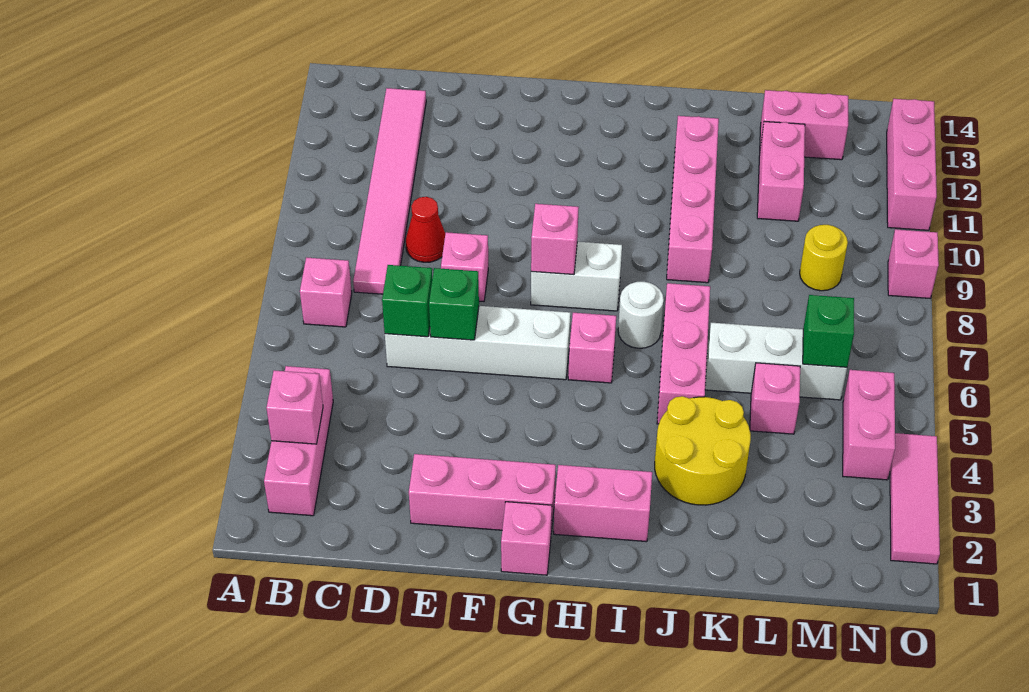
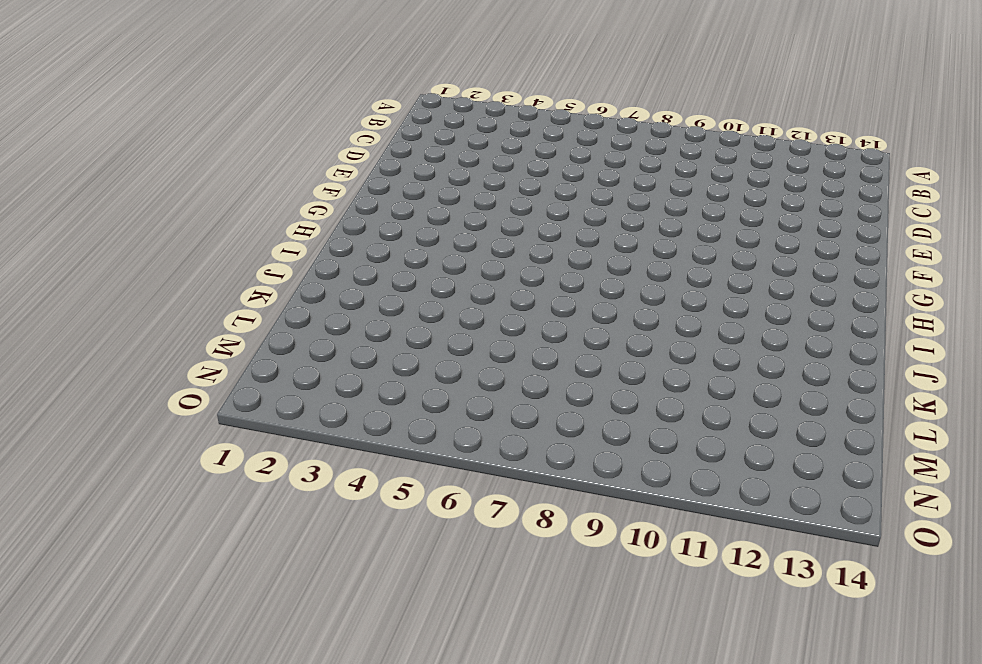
none -> pink 1x3 brick [264,366,333,516]
none -> pink 1x1 brick [300,257,352,327]
none -> pink 1x6 tile [353,88,426,294]

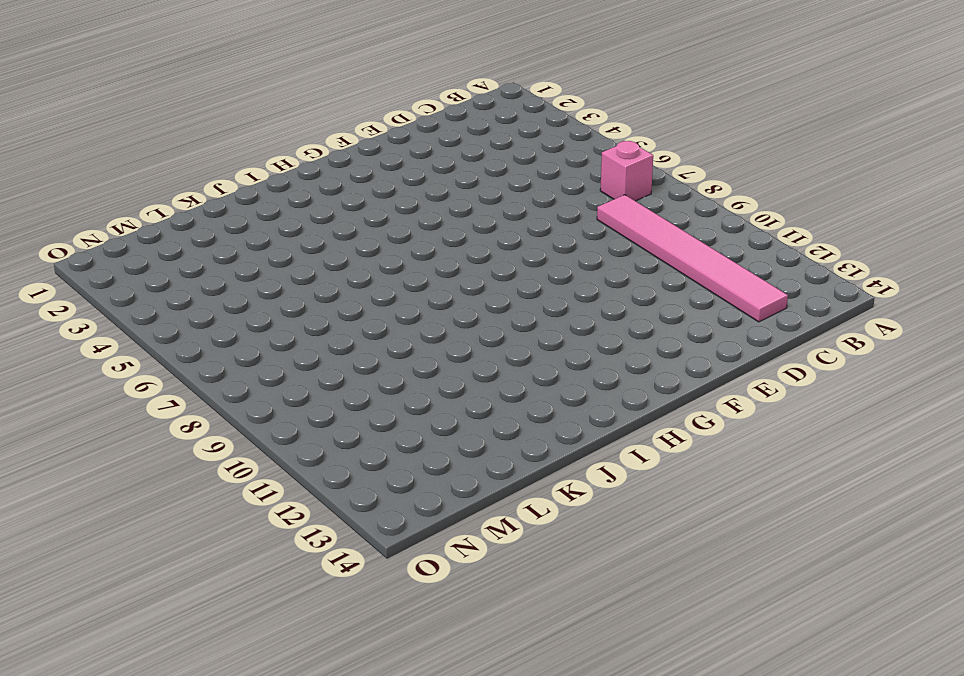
none -> pink 1x3 brick [264,366,333,516]
none -> white 1x4 brick [385,306,570,380]
none -> red 1x1 cone [406,197,445,262]

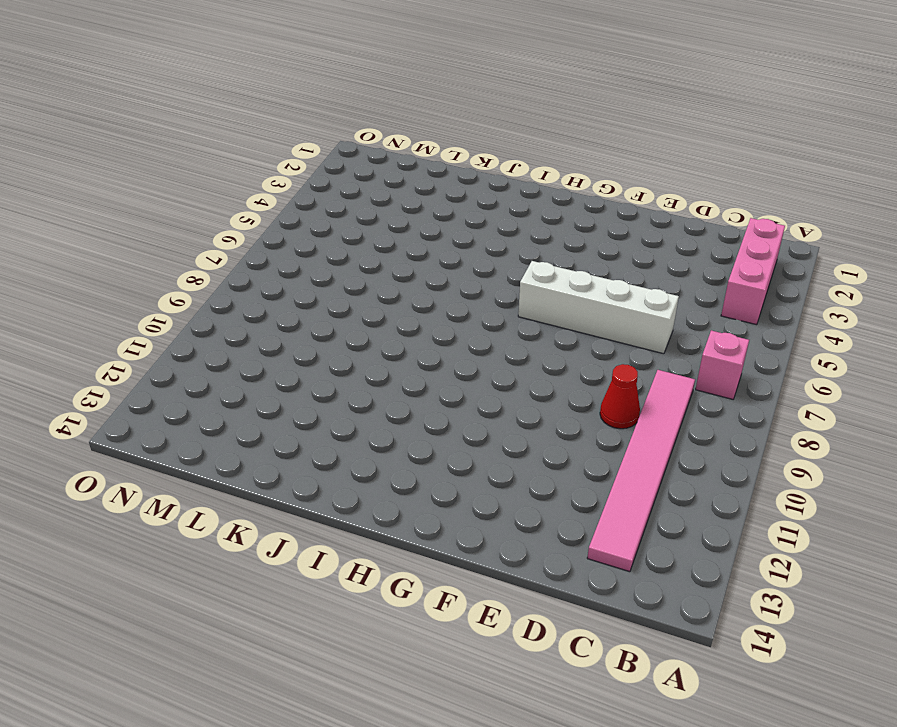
none -> pink 1x3 brick [409,454,556,532]
none -> pink 1x1 brick [441,232,488,302]
none -> pink 1x1 brick [501,502,552,575]

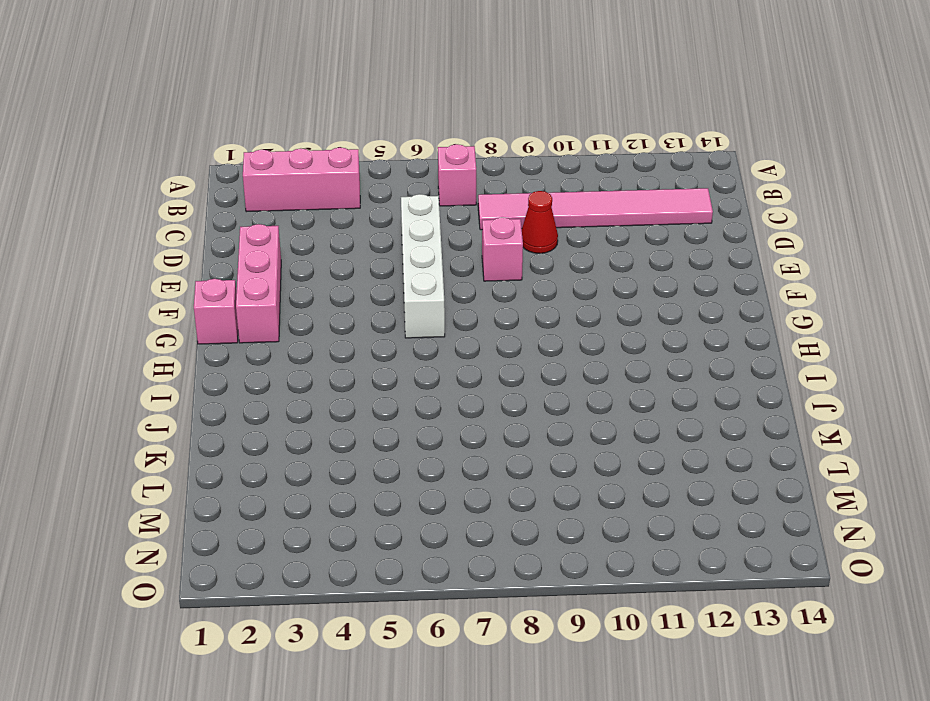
none -> white 1x2 brick [531,242,622,311]
none -> pink 1x2 brick [554,465,652,542]
none -> pink 1x1 brick [568,313,616,383]

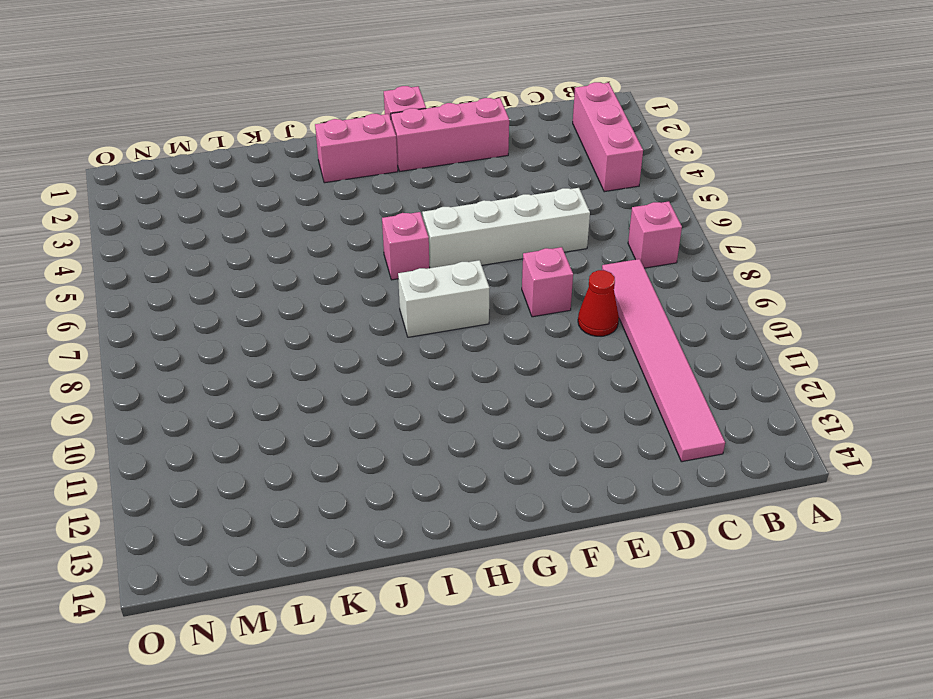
none -> white 1x1 round brick [618,282,664,348]
none -> yellow 2x2 round brick [655,396,751,505]
none -> pink 1x3 brick [657,283,710,424]

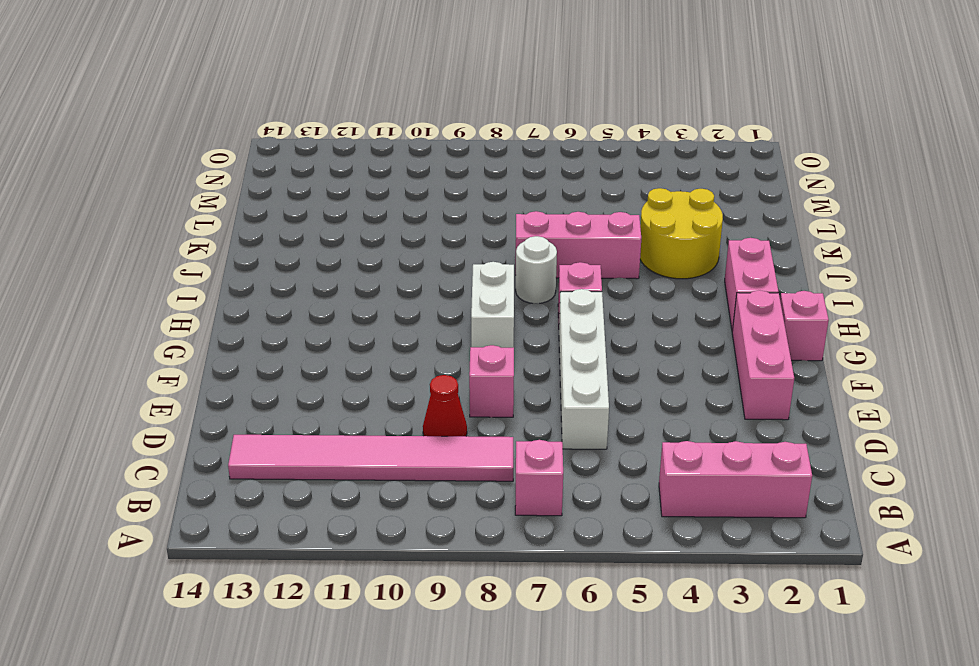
none -> pink 1x4 brick [667,116,719,283]
none -> white 1x3 brick [705,323,847,400]
none -> pink 1x1 brick [750,363,800,434]

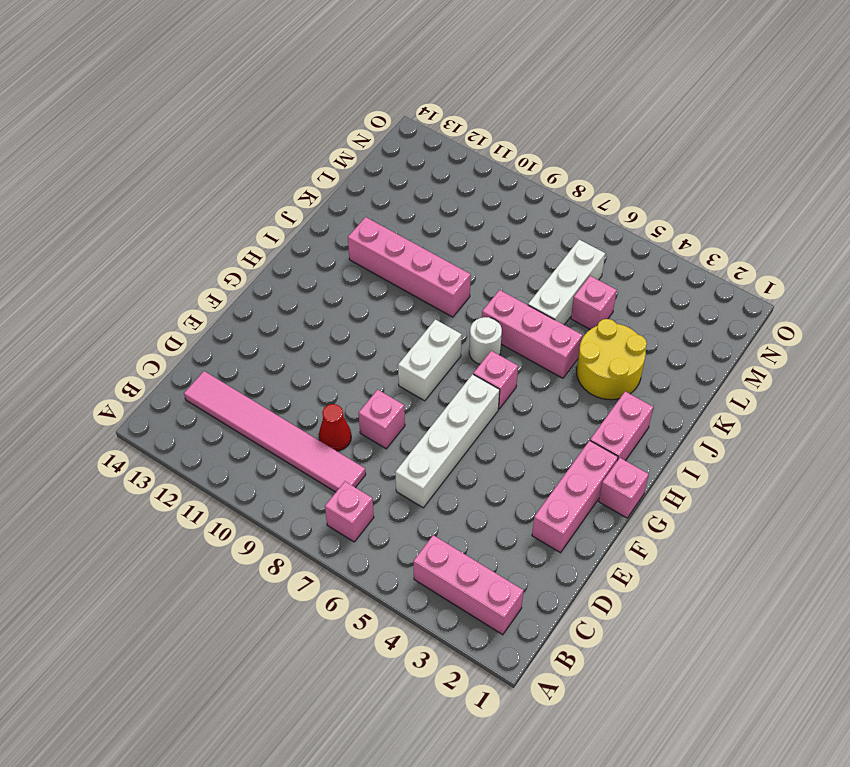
none -> pink 1x2 brick [757,122,805,221]
none -> pink 1x2 brick [760,90,848,160]
none -> yellow 1x1 round brick [800,225,848,291]

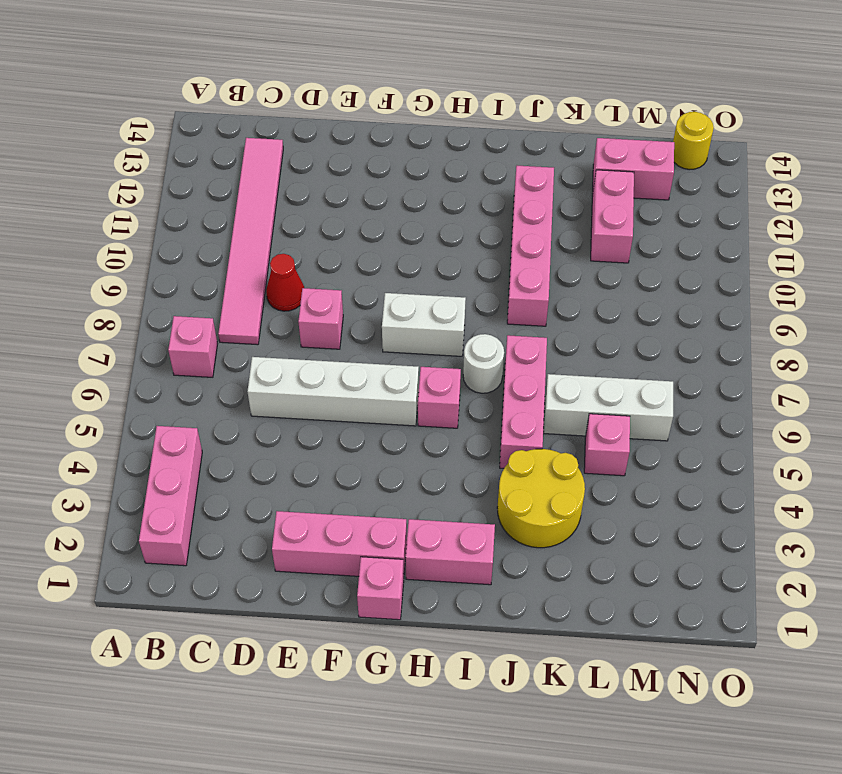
yellow 1x1 round brick [673,112,714,170] -> yellow 1x1 round brick moved to [800,225,848,291]
none -> pink 1x2 brick [843,370,895,480]
none -> pink 1x3 tile [890,433,940,564]
none -> pink 1x1 brick [888,229,939,298]

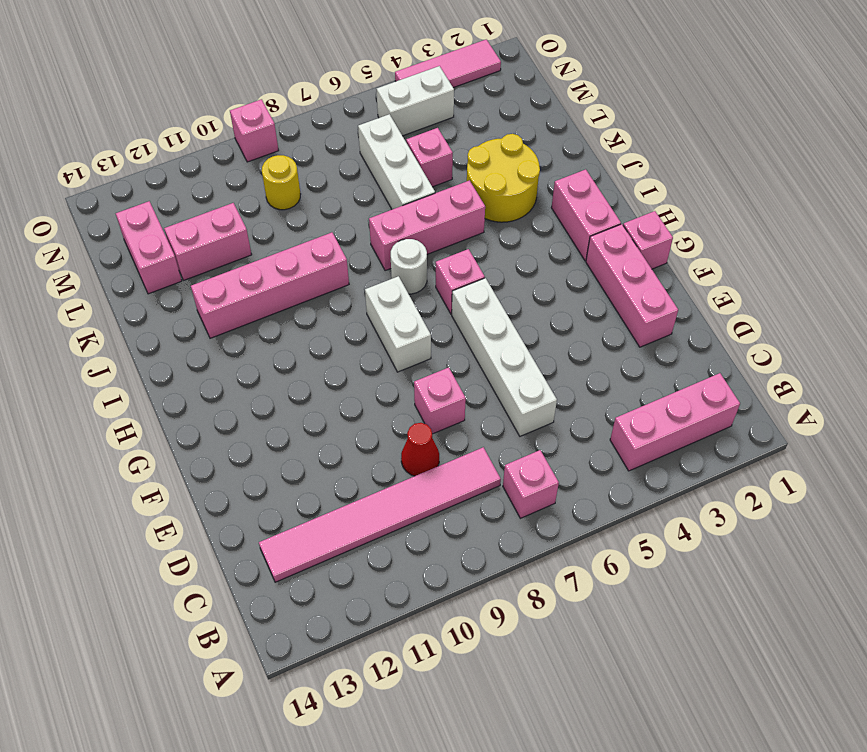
white 1x2 brick [377,66,454,136] -> pink 1x2 brick [843,370,895,480]
none -> pink 1x3 brick [887,99,937,230]
none -> pink 1x1 brick [266,370,323,444]
none -> green 1x1 brick [382,265,432,337]

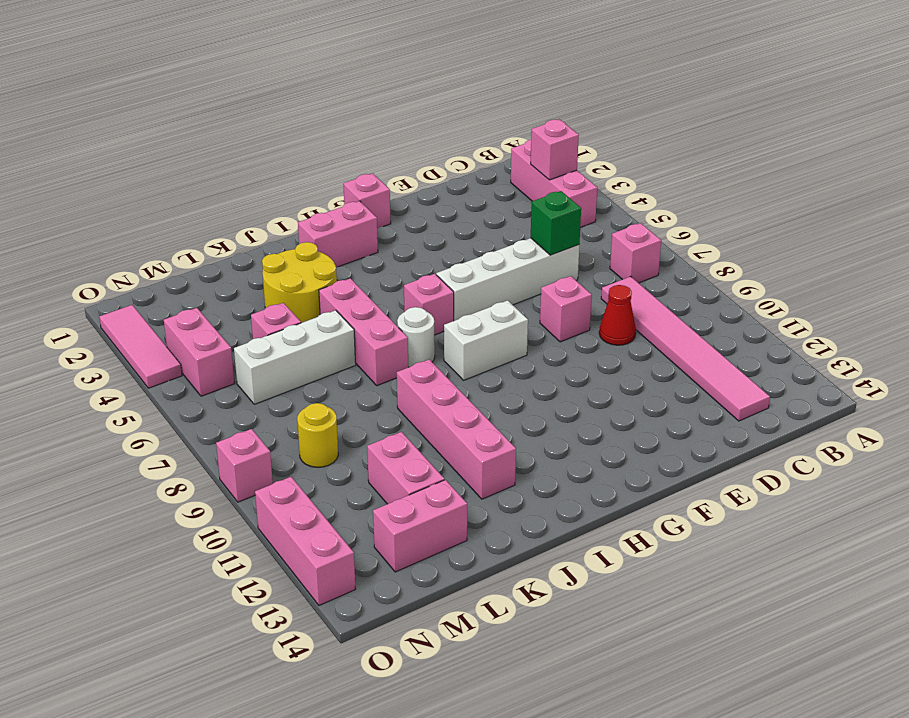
none -> pink 1x3 brick [409,454,556,532]
none -> green 1x1 brick [429,268,479,340]
none -> pink 1x1 brick [531,204,579,275]

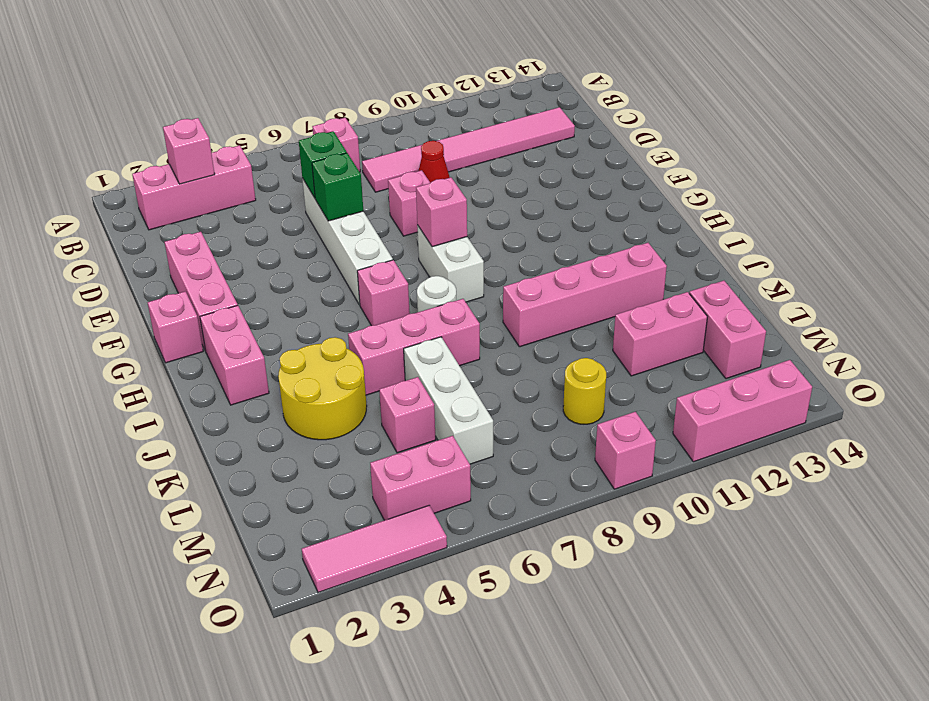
none -> green 1x1 brick [803,295,854,367]

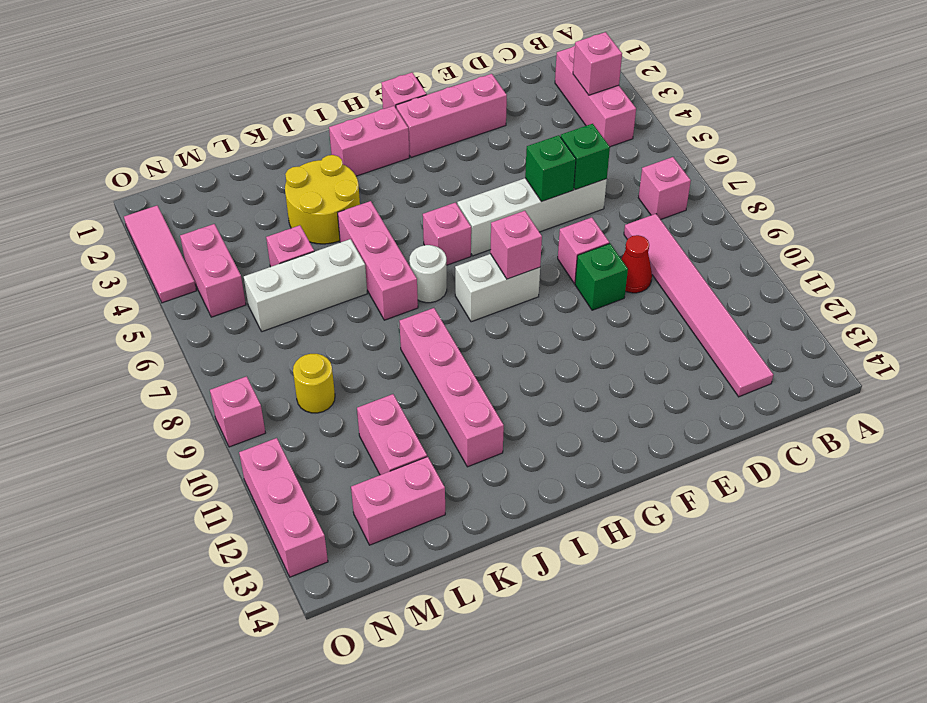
green 1x1 brick [575,244,628,310] -> green 1x1 brick moved to [803,295,854,367]

